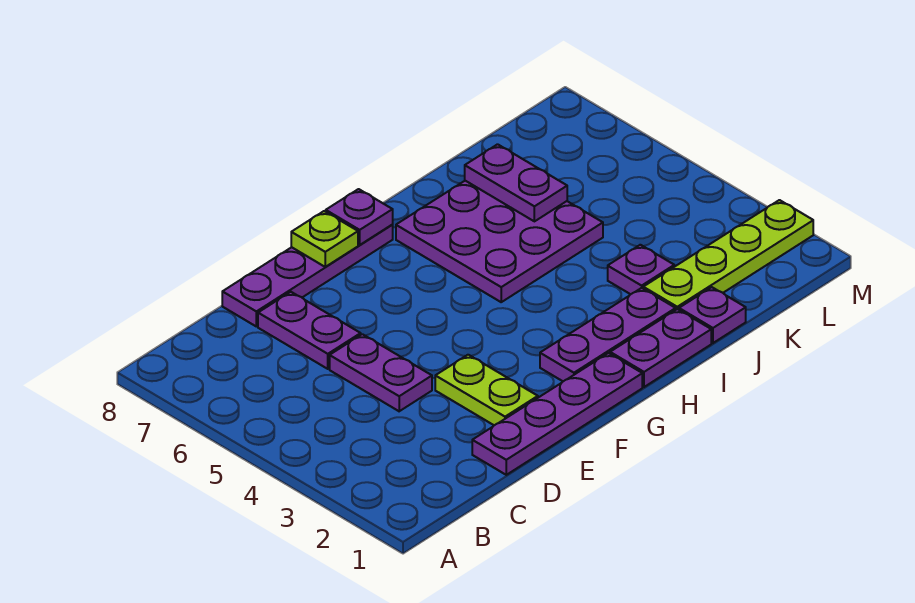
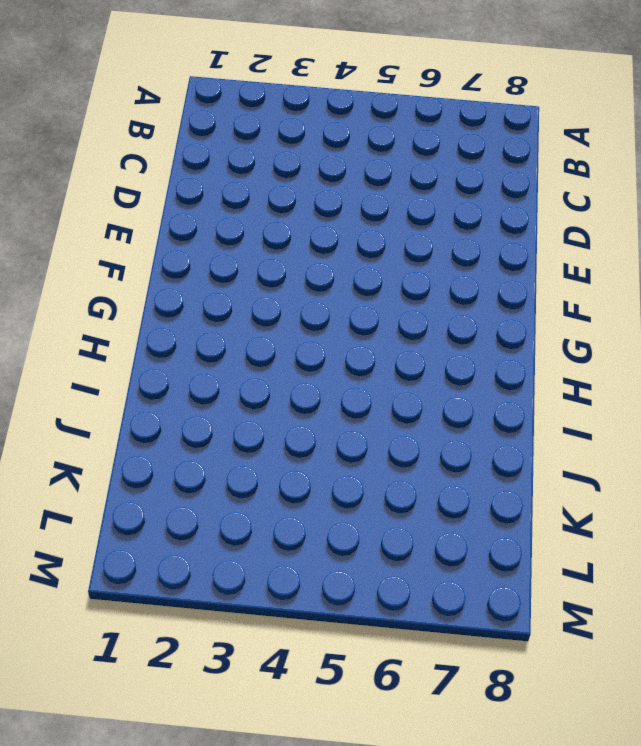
none -> purple 1x4 plate [472,353,642,475]
none -> purple 1x2 plate [330,334,432,411]
none -> purple 1x2 plate [258,292,361,369]

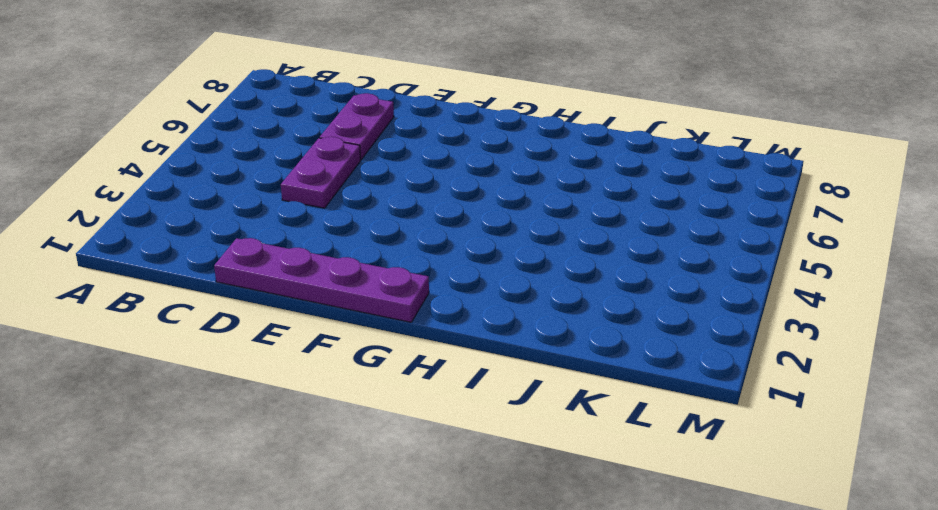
none -> purple 1x4 plate [222,225,393,326]
none -> lime 1x2 plate [435,355,538,425]
none -> purple 1x3 plate [540,288,676,381]

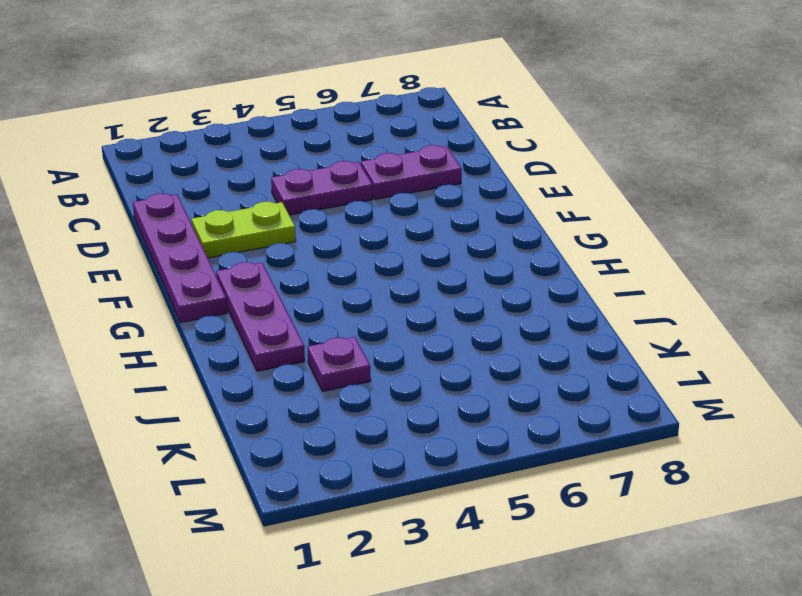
none -> purple 1x4 plate [222,225,393,326]
none -> purple 1x2 plate [610,309,711,387]
none -> purple 3x3 plate [396,181,603,302]

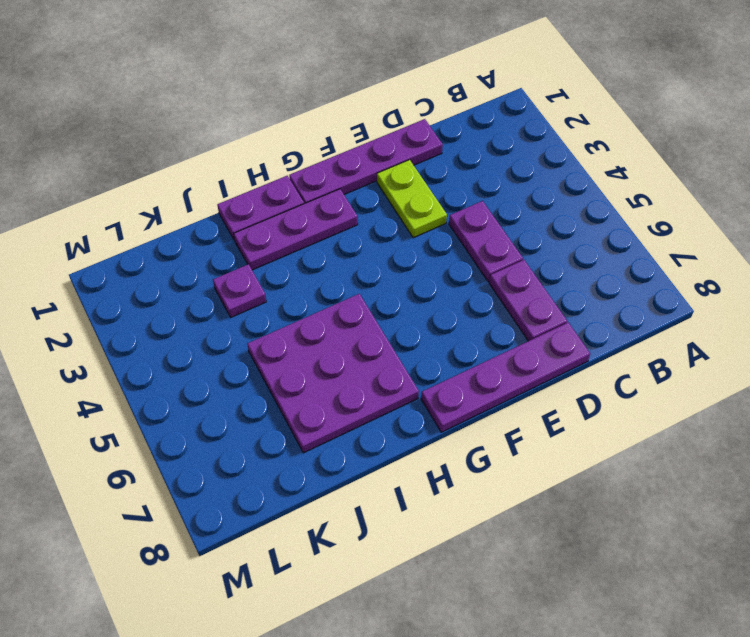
none -> purple 1x1 plate [679,287,746,343]
none -> lime 1x4 plate [643,200,813,310]
none -> lime 1x1 plate [291,211,358,267]

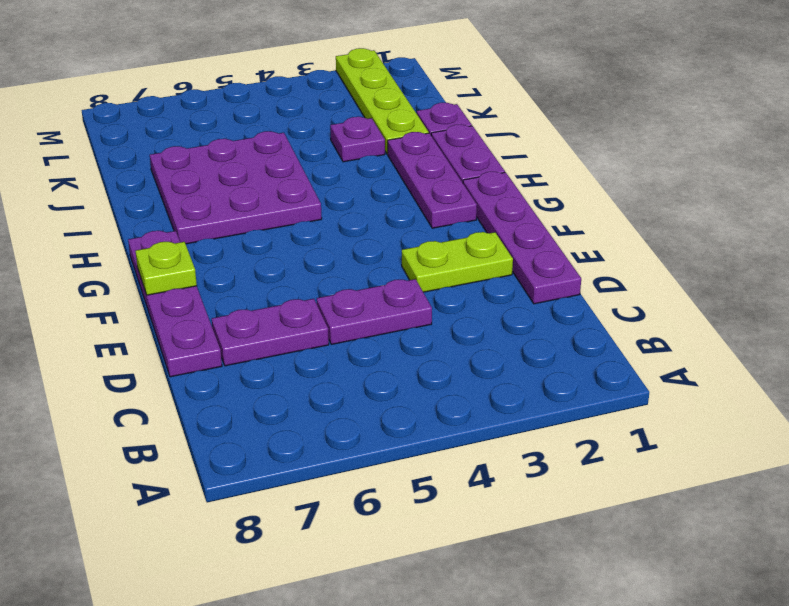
none -> purple 1x1 plate [326,189,393,245]
none -> purple 1x2 plate [465,144,567,221]

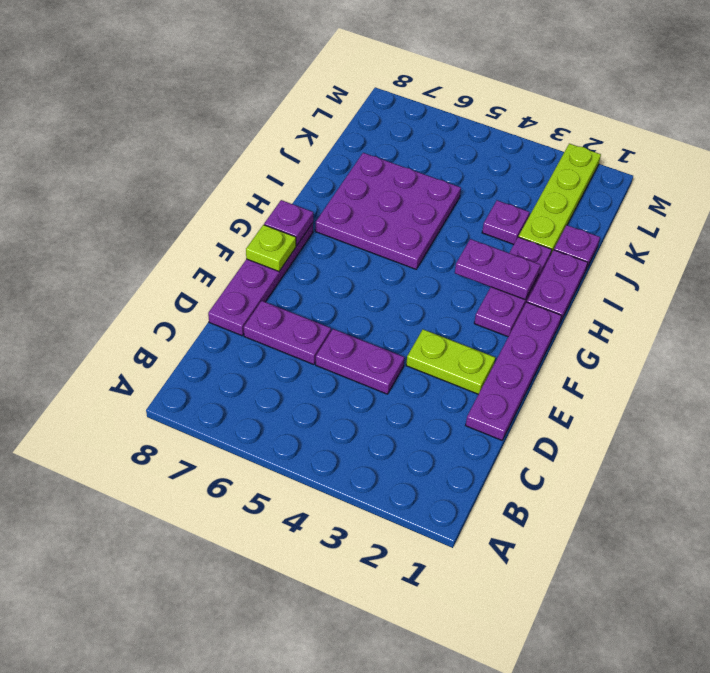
purple 1x2 plate [455,239,540,299] -> purple 1x2 plate moved to [465,144,567,221]

